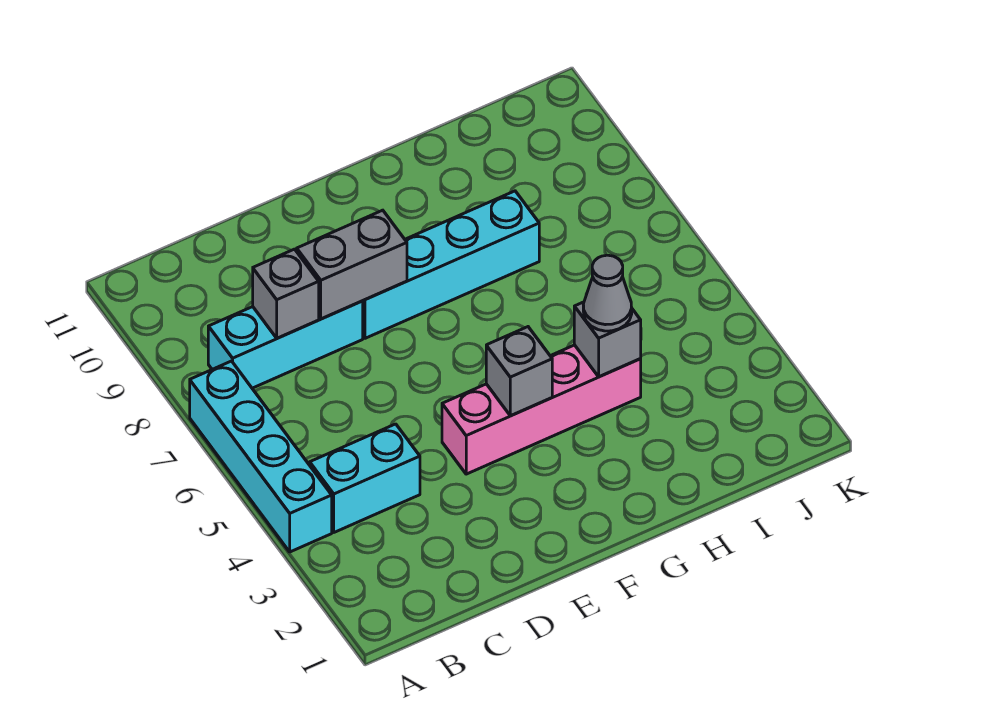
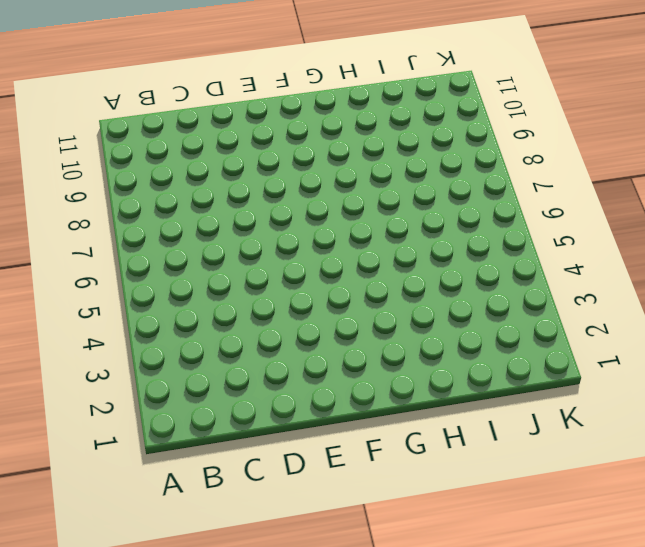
none -> cyan 1x4 brick [190,361,332,552]
none -> cyan 1x2 brick [310,424,420,532]

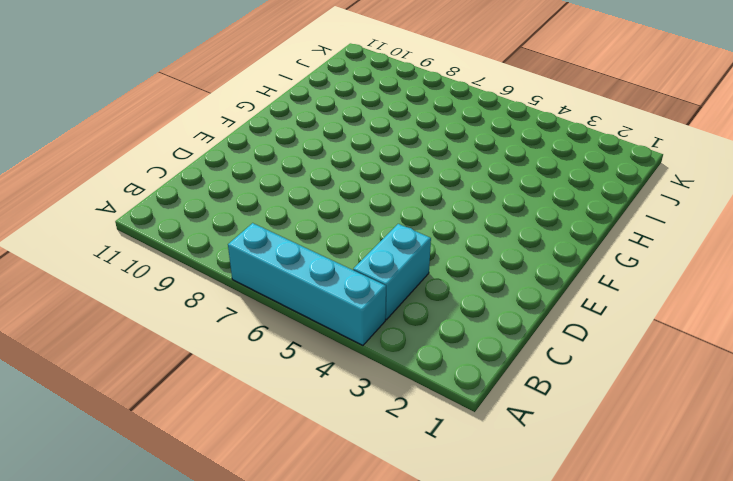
none -> cyan 1x3 brick [208,301,363,388]
none -> pink 1x4 brick [442,345,641,474]

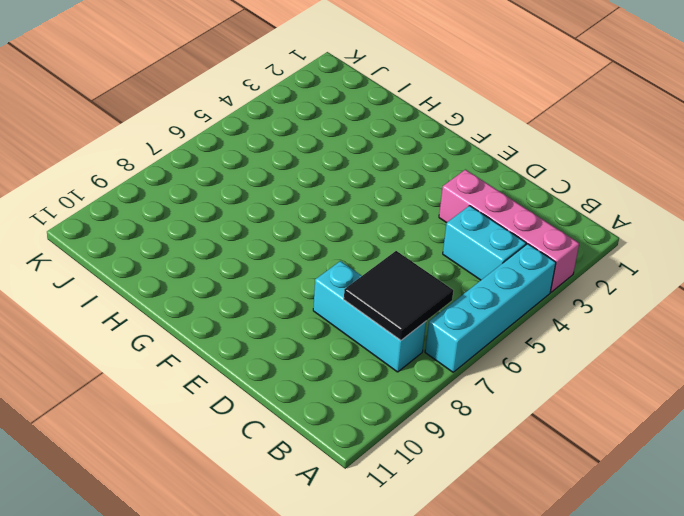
pink 1x4 brick [439,170,579,292] -> pink 1x4 brick moved to [442,345,641,474]
black 2x2 tile [344,251,453,340] -> grey 1x1 brick [253,249,319,338]
none -> cyan 1x4 brick [363,191,539,338]
none -> grey 1x2 brick [297,210,407,319]

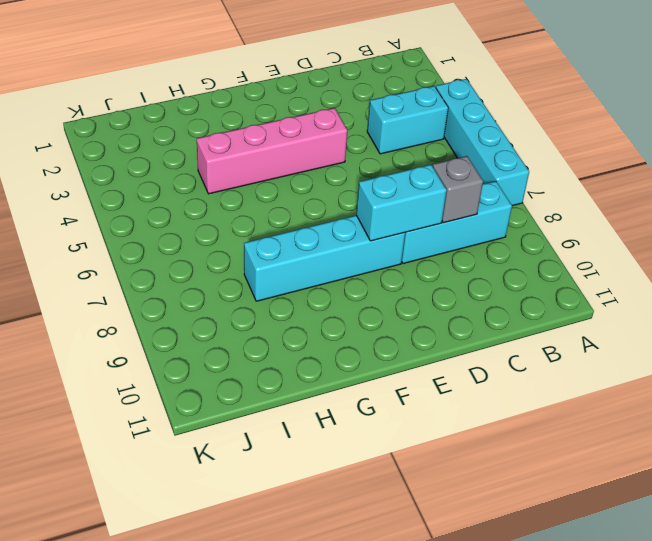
cyan 1x2 brick [356,165,447,241] -> grey 1x2 brick [297,210,407,319]
none -> grey 1x1 brick [486,327,552,416]
none -> grey 1x1 brick [574,302,641,377]

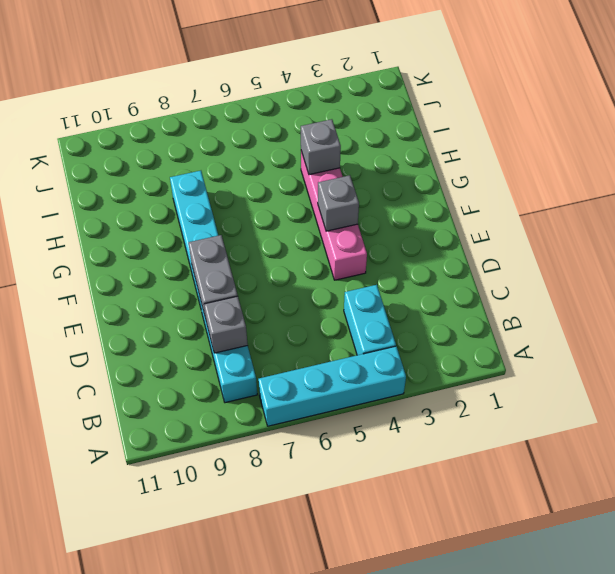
none -> grey 1x1 cone [583,255,632,331]

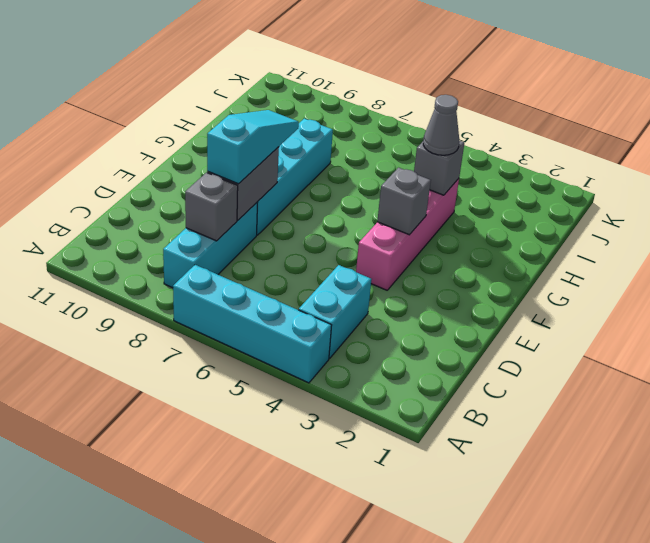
cyan 1x3 slope [207,110,299,184] -> none

